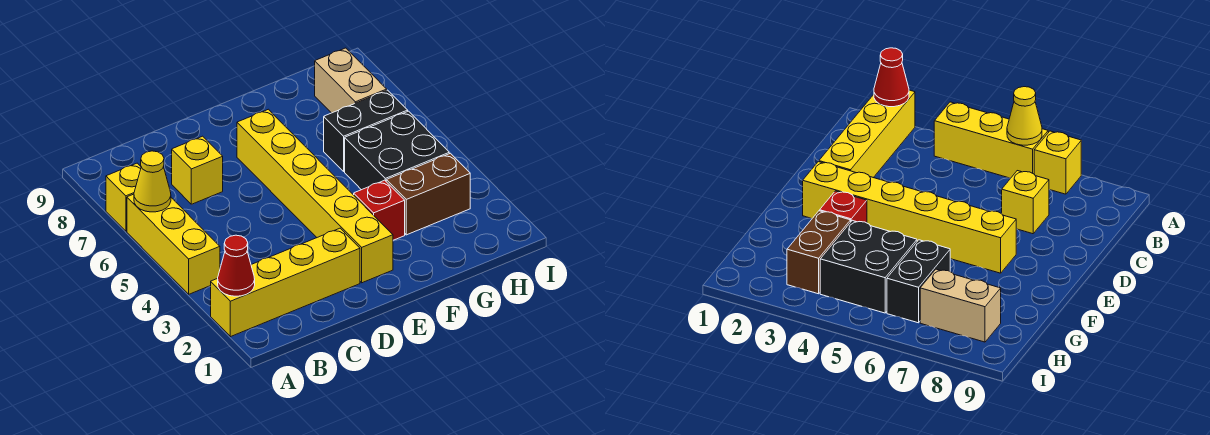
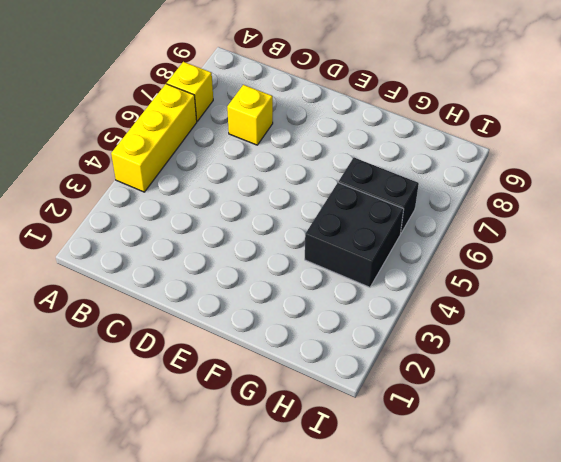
none -> yellow 1x4 brick [211,228,360,337]
none -> yellow 1x6 brick [237,109,393,283]
none -> red 1x1 brick [354,180,405,240]

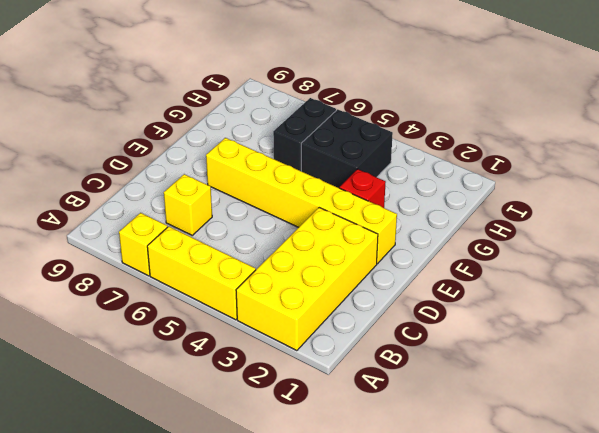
yellow 2x4 brick [236,207,378,351] -> yellow 1x4 brick [211,228,360,337]
none -> brown 1x2 brick [386,153,470,235]
none -> tan 1x2 brick [315,48,387,113]
none -> red 1x1 cone [218,235,255,296]

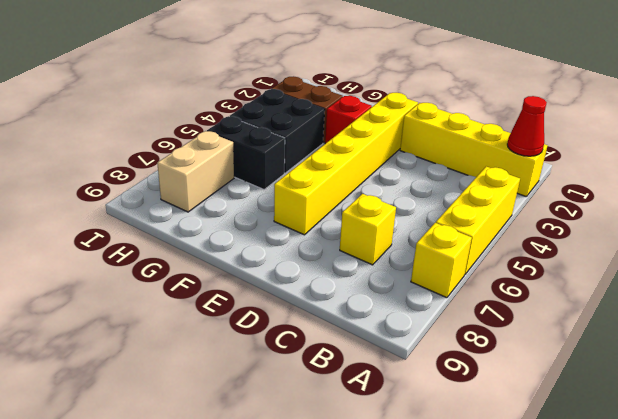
none -> yellow 1x1 cone [134,151,171,212]

